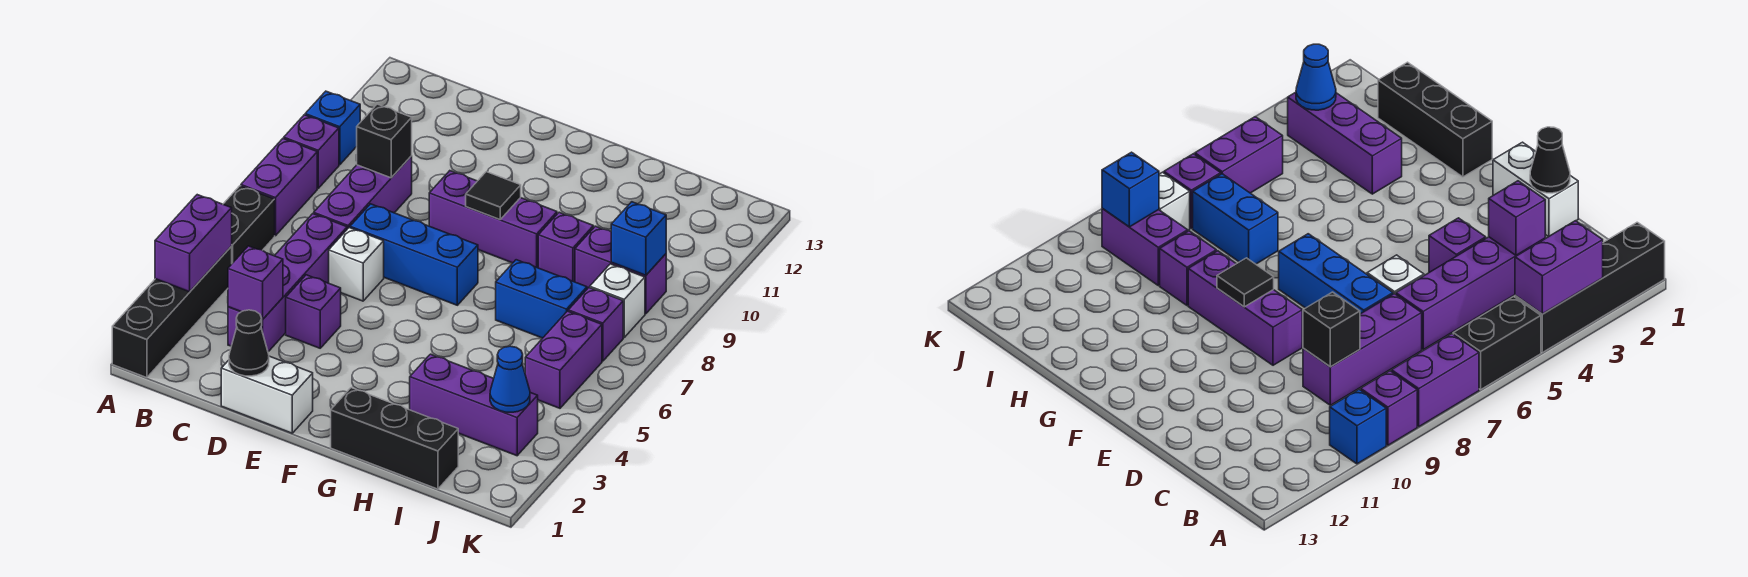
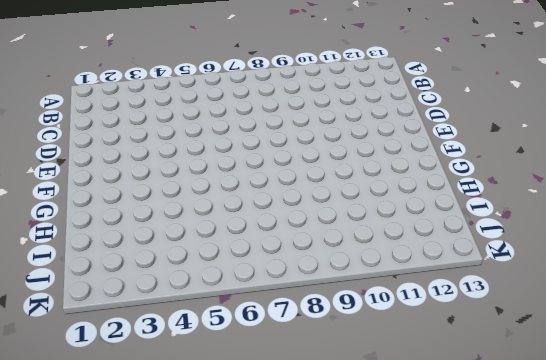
none -> black 1x4 brick [112,246,232,378]
none -> black 1x2 brick [223,186,275,263]
none -> purple 1x2 brick [241,138,317,236]

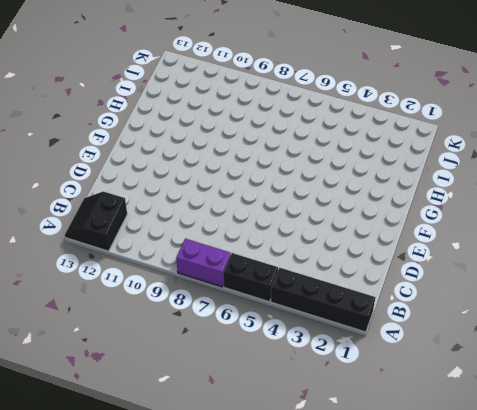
black 2x2 slope [65,191,127,251] -> none
none -> purple 1x1 brick [284,115,339,188]
none -> blue 1x1 brick [305,91,360,165]
none -> purple 1x4 brick [228,214,347,352]

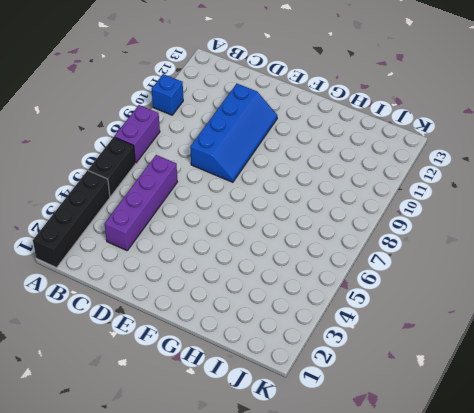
blue 2x4 slope [190,84,277,182] -> purple 1x3 brick [429,171,557,268]
none -> purple 1x1 brick [284,115,339,188]
none -> purple 1x3 brick [314,156,412,229]
none -> white 1x2 brick [221,356,313,433]

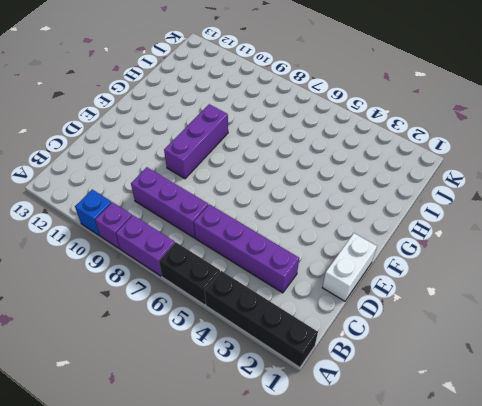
none -> purple 1x1 brick [286,275,341,348]
none -> white 1x1 brick [329,228,384,301]
none -> blue 1x3 brick [350,204,478,305]

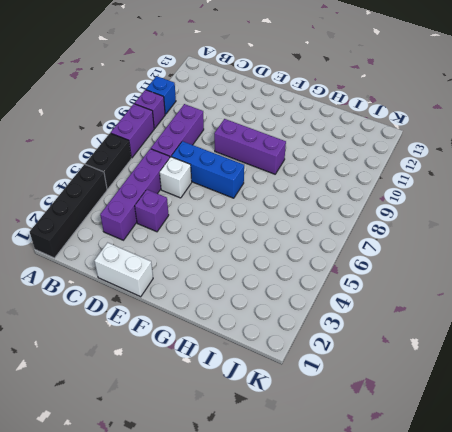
none -> black 1x3 brick [331,388,458,489]
none -> purple 1x3 brick [410,354,538,456]
none -> blue 1x2 brick [496,260,587,338]

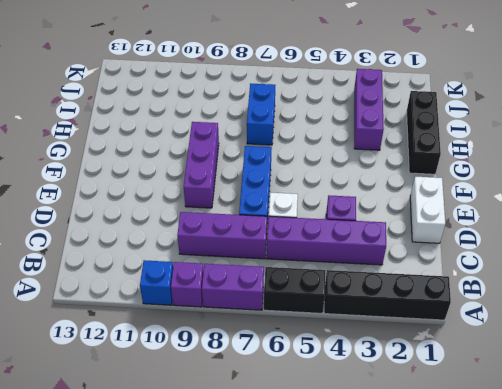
none -> purple 1x1 brick [538,212,594,282]
none -> purple 1x2 brick [575,226,666,314]
none -> purple 1x2 brick [525,311,602,408]

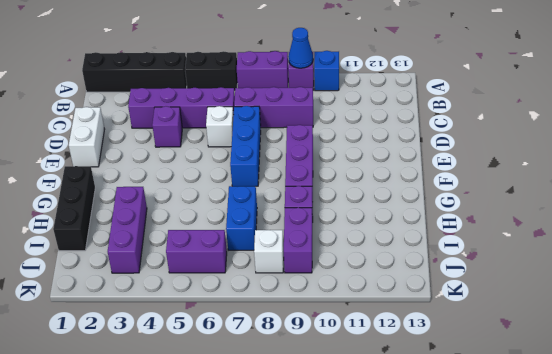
blue 1x1 cone [288,28,313,68] -> blue 1x1 cone moved to [490,346,530,412]
none -> purple 1x1 brick [568,288,623,361]
none -> purple 1x2 brick [155,195,232,292]
none -> purple 1x1 brick [228,246,283,320]

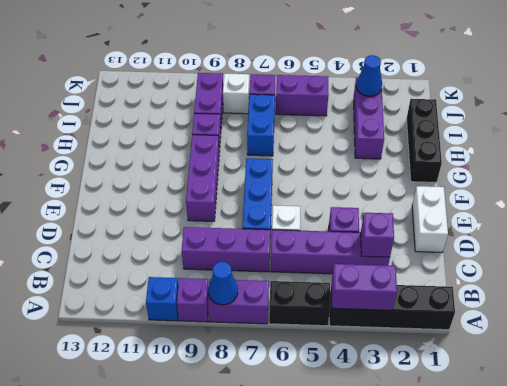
blue 1x1 cone [208,262,238,305] -> none
none -> black 1x1 brick [357,104,412,178]
none -> black 1x1 cone [229,310,269,376]
none -> black 1x1 tile [466,172,521,219]

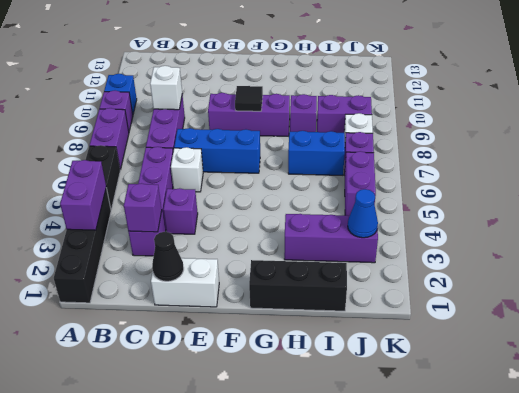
white 1x1 brick [150,66,182,110] -> black 1x1 brick [357,104,412,178]
none -> blue 1x1 brick [611,202,666,276]

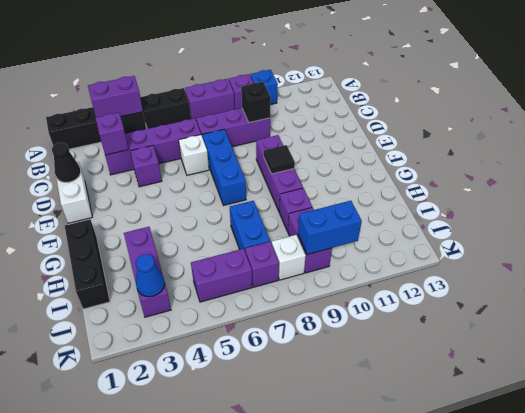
blue 1x2 brick [298,201,362,255] -> blue 1x1 brick [611,202,666,276]

